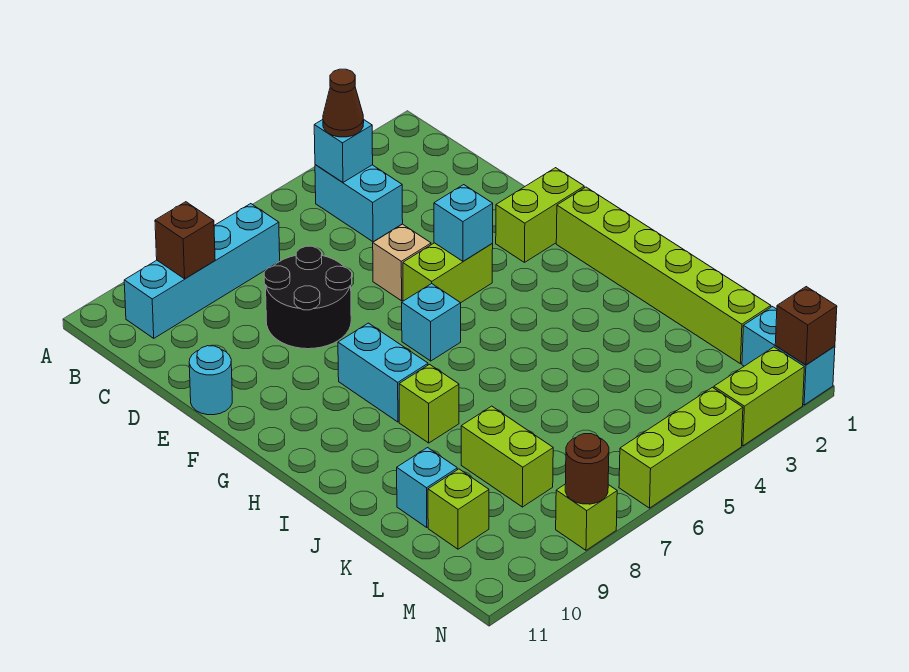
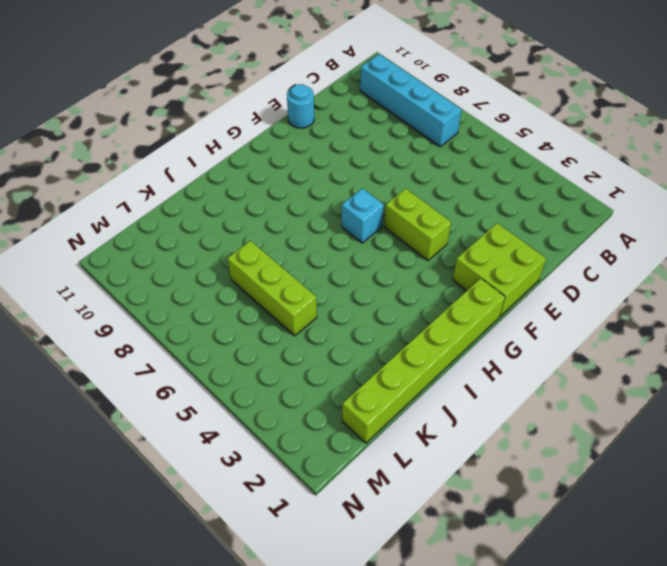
lime 2x2 brick [453,223,546,316] -> lime 1x2 brick [496,168,584,262]
lime 1x3 brick [227,241,317,336] -> lime 1x3 brick moved to [619,387,743,508]
none -> cyan 1x2 brick [315,165,403,242]
none -> black 2x2 round brick [264,246,352,349]
none -> tan 1x1 brick [373,224,431,301]

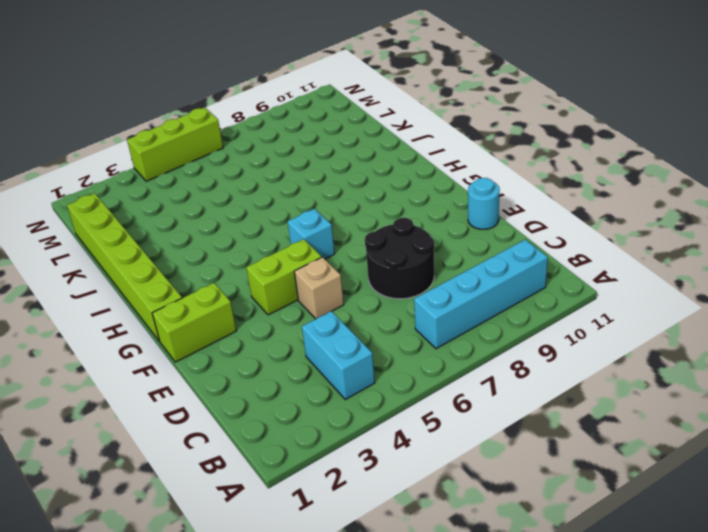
none -> cyan 1x2 brick [338,323,428,422]
none -> lime 1x1 brick [399,364,459,443]
none -> lime 1x2 brick [461,406,553,507]

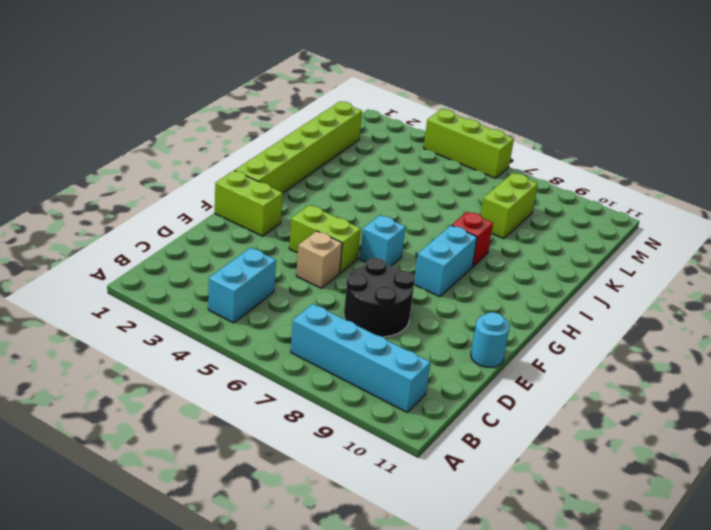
red 1x1 brick [452,212,493,267] -> lime 1x1 brick [399,364,459,443]
none -> cyan 1x1 brick [397,448,457,527]
none -> lime 1x1 brick [428,469,489,549]
none -> cyan 1x2 brick [742,307,835,405]

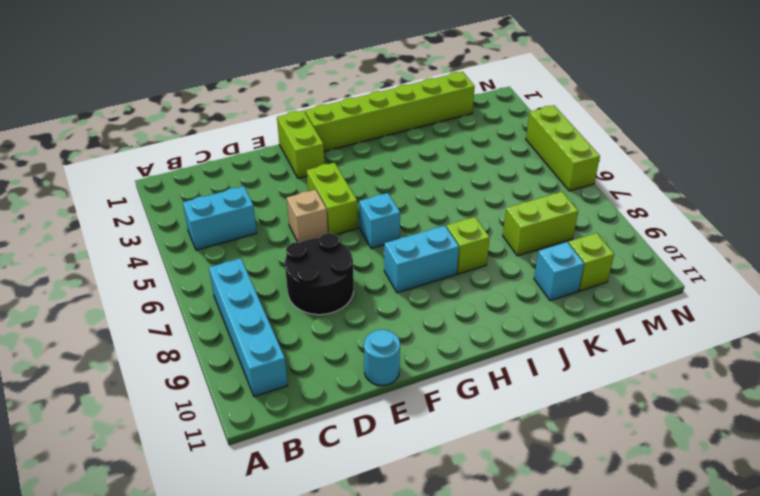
none -> cyan 1x2 brick [742,307,835,405]
none -> lime 1x2 brick [714,347,804,446]
none -> lime 1x1 brick [556,485,617,550]

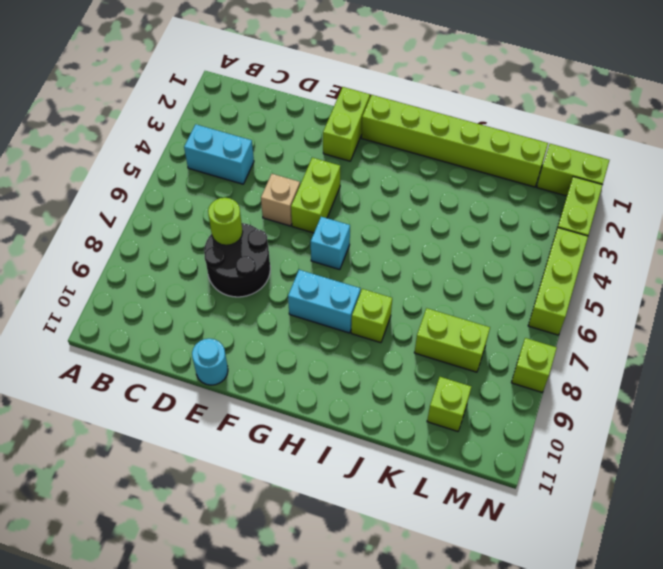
lime 1x1 round brick [208,198,243,245] -> none
lime 1x2 brick [537,144,609,196] -> cyan 1x2 brick [742,307,835,405]
none -> cyan 1x4 brick [124,204,280,338]
none -> cyan 1x1 brick [397,448,457,527]
none -> cyan 1x1 brick [314,120,373,182]

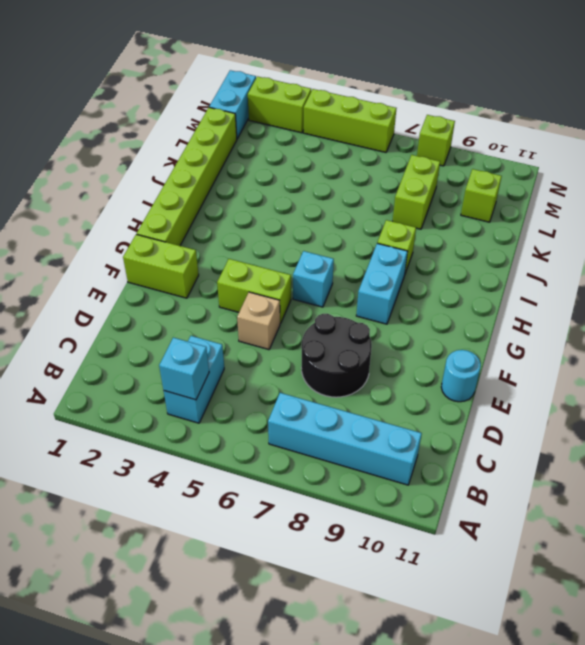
none -> cyan 1x1 brick [397,448,457,527]
none -> brown 1x1 brick [155,202,215,279]
none -> cyan 1x1 brick [434,185,493,261]

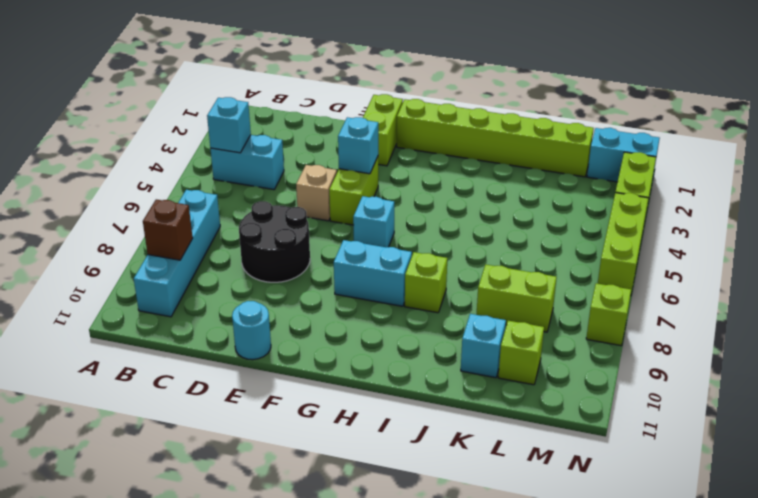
none -> brown 1x1 brick [775,287,837,365]
none -> brown 1x1 round brick [565,434,609,504]
none -> brown 1x1 cone [323,69,364,137]

